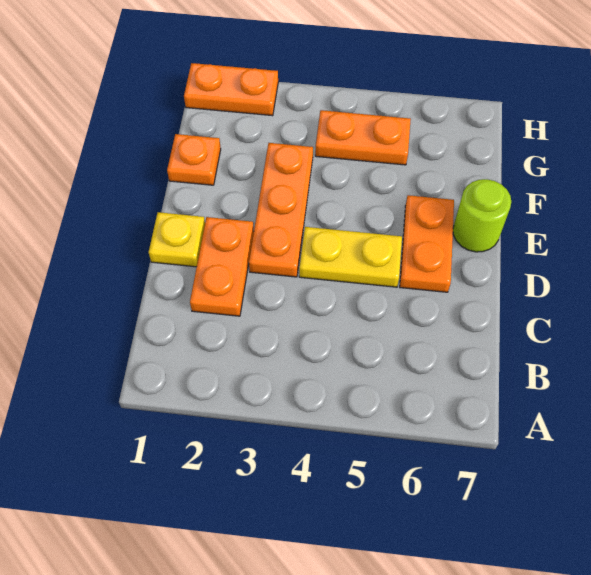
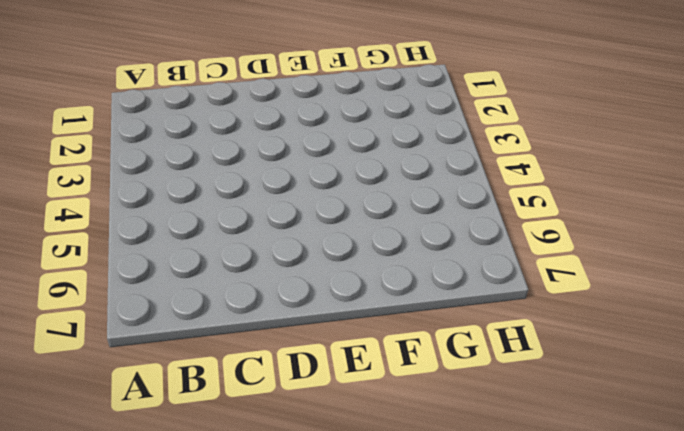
none -> orange 1x2 plate [190,217,254,316]
none -> yellow 1x1 plate [149,212,205,267]

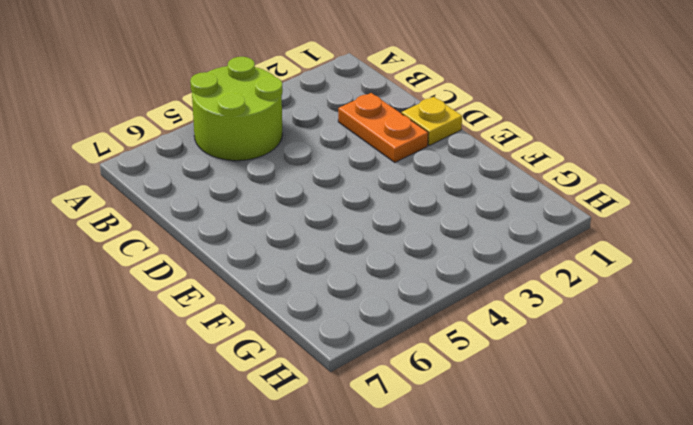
lime 2x2 round brick [190,57,283,161] -> none
none -> orange 1x3 plate [249,143,313,277]
none -> yellow 1x2 plate [299,227,402,287]

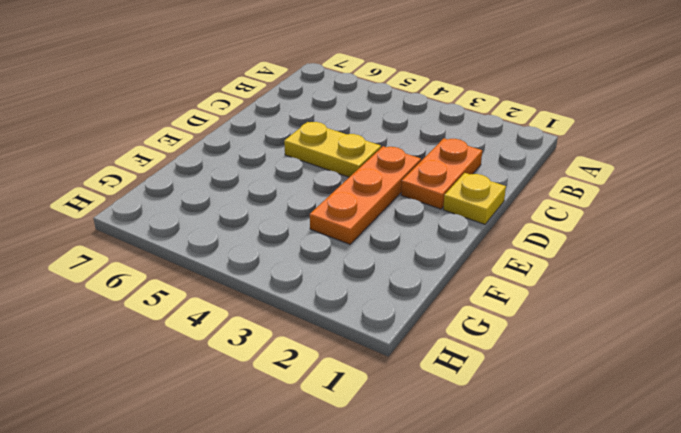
none -> orange 1x2 plate [400,195,454,292]
none -> lime 1x1 round brick [453,179,511,252]

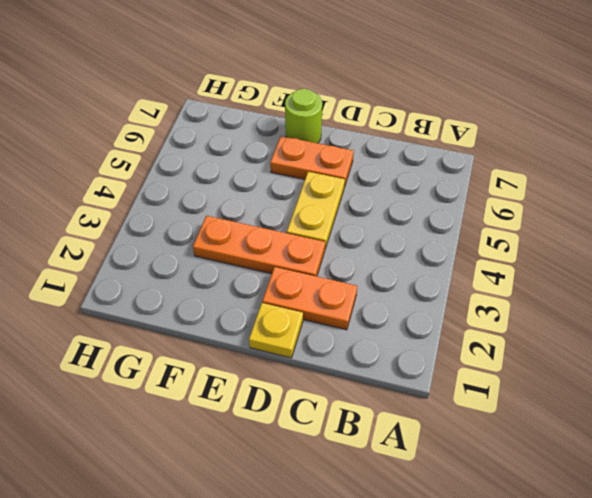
none -> orange 1x1 plate [167,134,221,185]
none -> orange 1x2 plate [315,110,411,165]

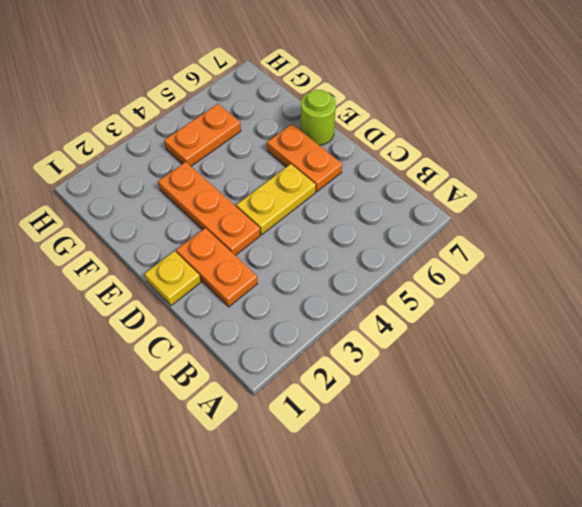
none -> orange 1x1 plate [167,134,221,185]
none -> orange 1x2 plate [184,63,278,116]

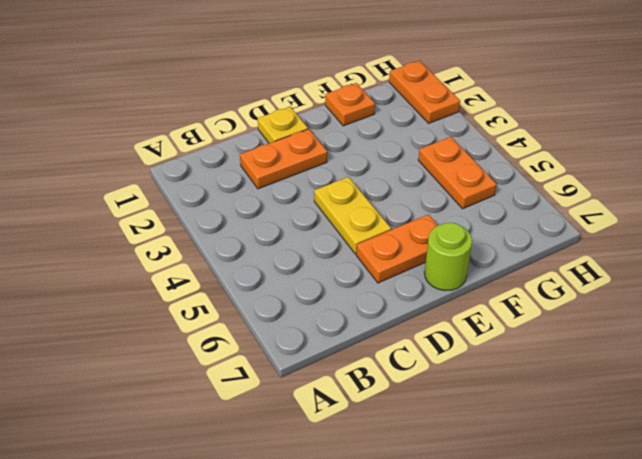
none -> orange 1x3 plate [249,143,313,277]

